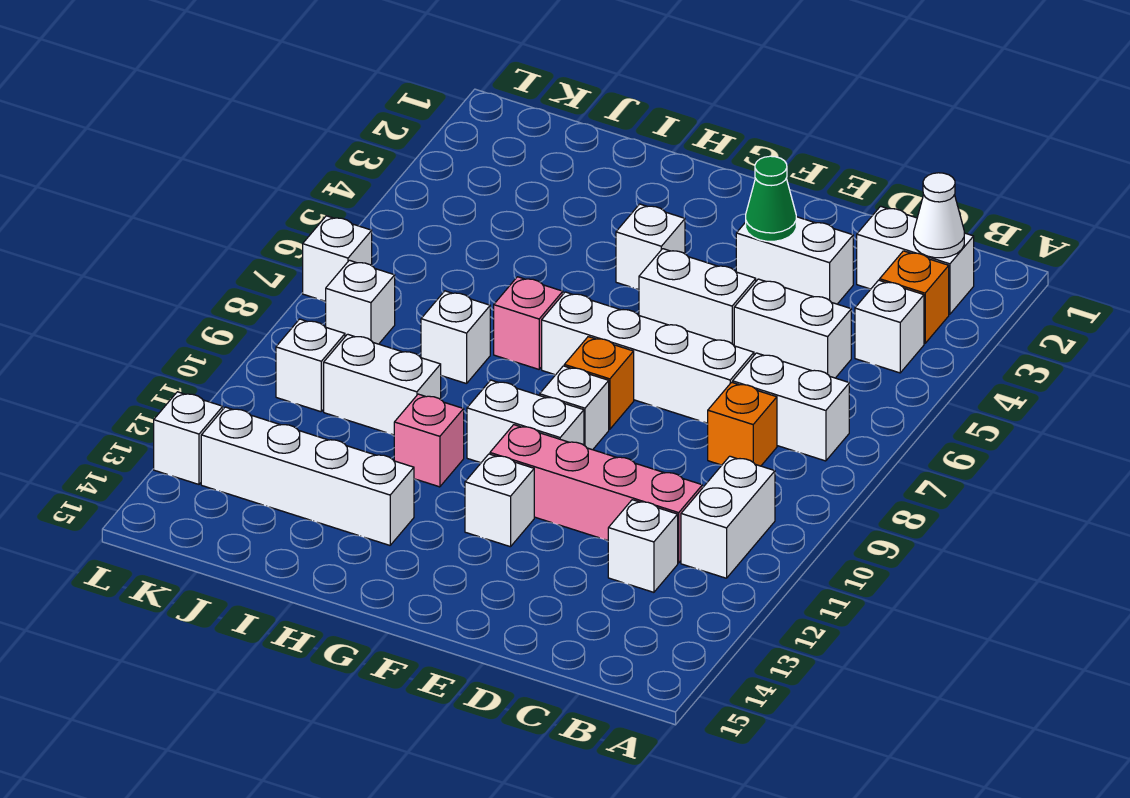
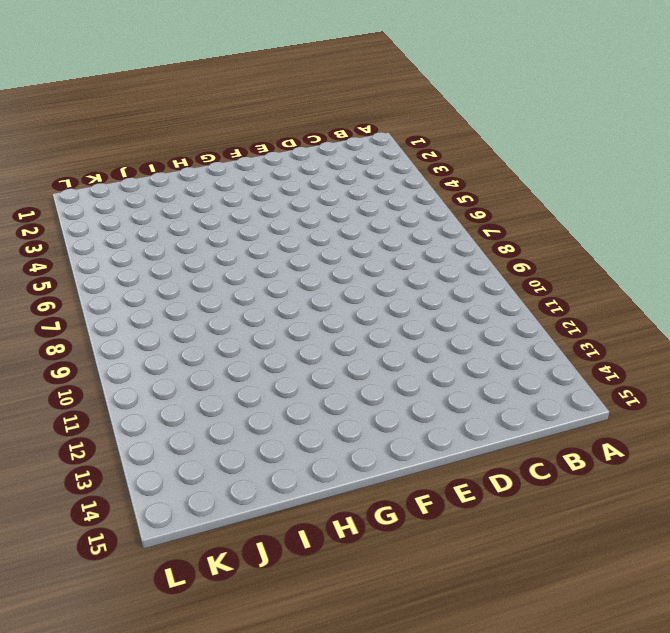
none -> white 1x2 brick [857,206,974,314]
none -> orange 1x1 brick [880,251,949,344]
none -> white 1x1 brick [855,280,924,373]

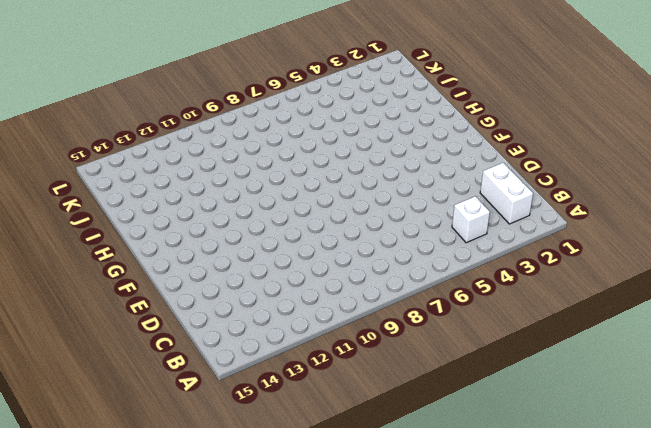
none -> orange 1x1 brick [880,251,949,344]
none -> white 1x2 brick [733,353,849,461]
none -> white 1x2 brick [681,456,775,578]

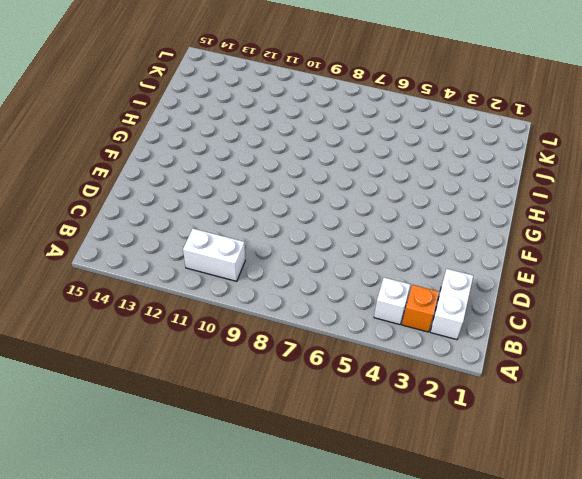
none -> white 1x2 brick [733,353,849,461]
none -> white 1x2 brick [734,279,851,378]
none -> orange 1x1 brick [708,382,777,466]

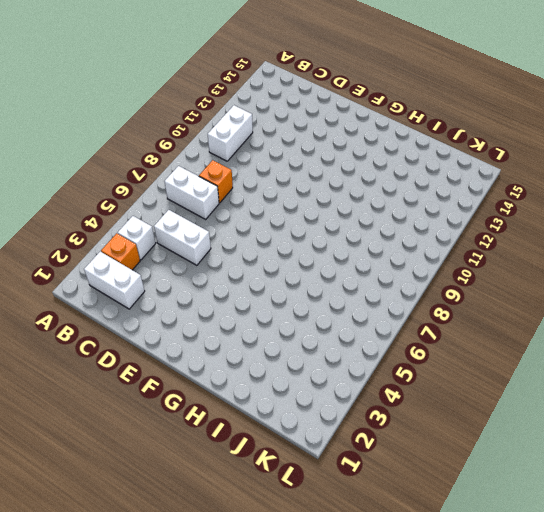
none -> pink 1x4 brick [490,425,702,563]
none -> white 1x1 brick [608,500,678,592]
none -> white 1x2 brick [736,217,853,304]

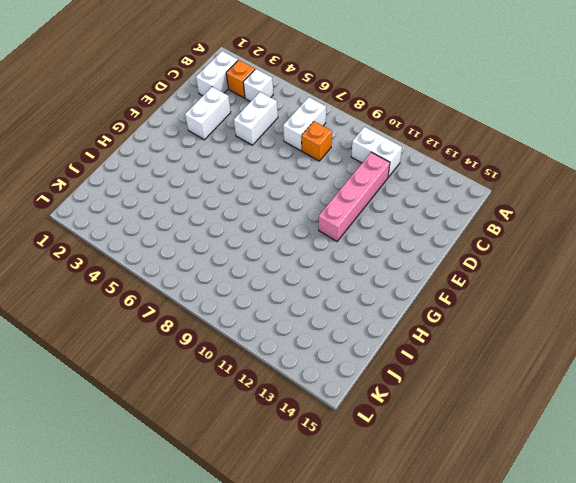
none -> white 1x1 brick [608,500,678,592]
none -> white 1x4 brick [542,292,754,423]
none -> white 1x2 brick [639,249,756,345]

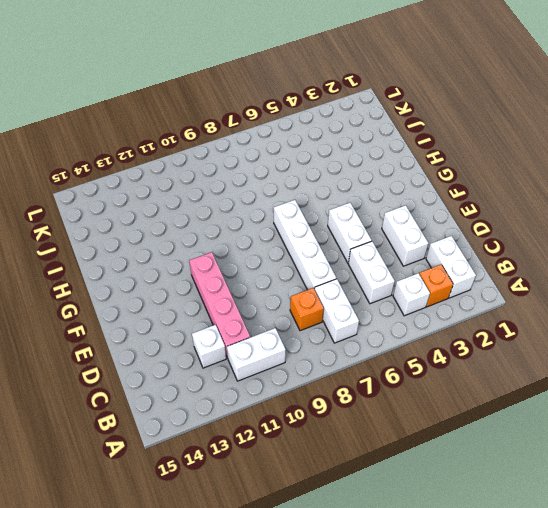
none -> orange 1x1 brick [564,337,634,429]
none -> white 1x1 brick [540,366,609,450]
none -> white 1x2 brick [467,380,584,463]

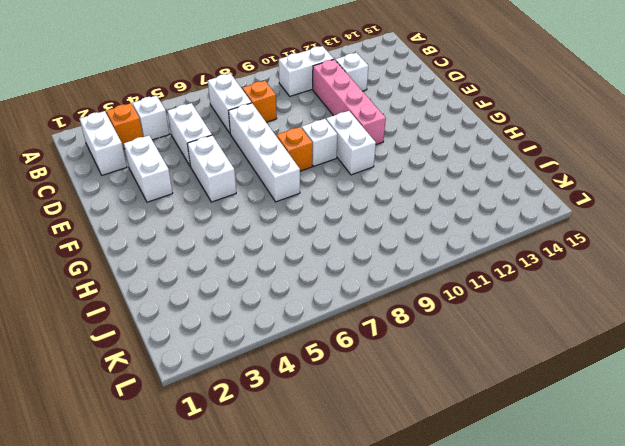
none -> white 1x1 brick [465,454,534,547]
none -> white 1x1 brick [616,204,685,290]
none -> pink 1x1 brick [494,277,563,369]

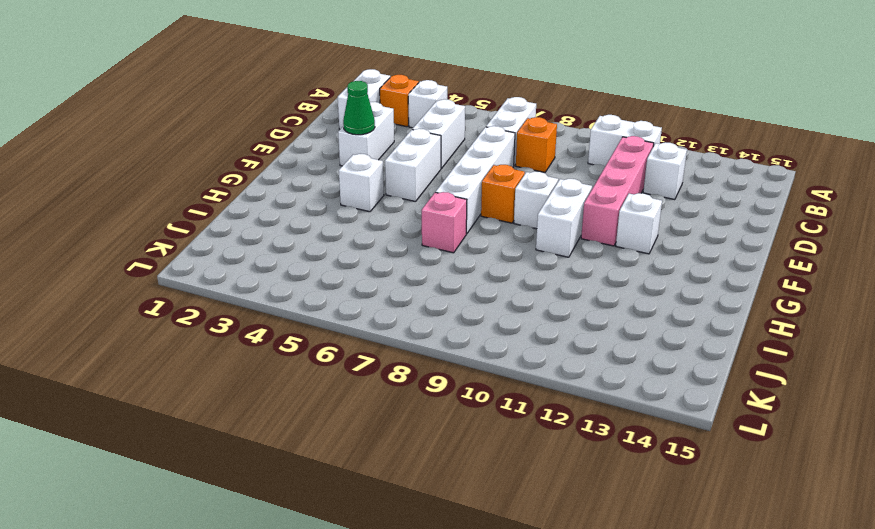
none -> pink 1x1 brick [394,394,464,487]
none -> white 1x4 brick [201,407,414,545]
none -> white 1x1 brick [421,291,490,384]

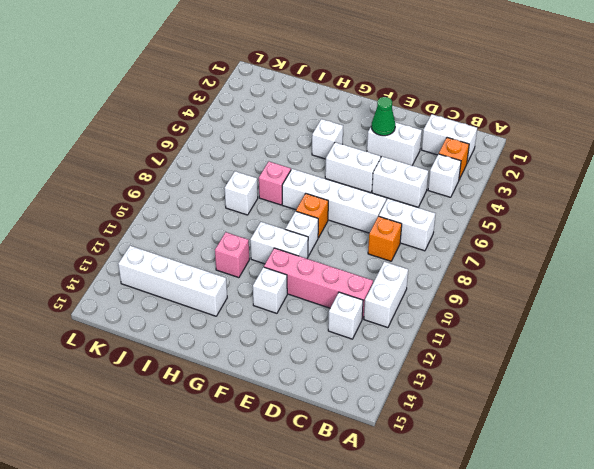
none -> white 1x2 brick [324,334,441,435]
none -> white 1x1 brick [326,260,395,344]
none -> white 1x1 brick [276,319,345,412]

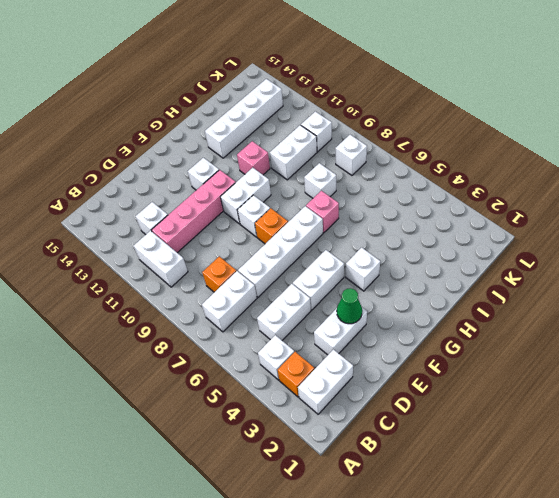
none -> white 1x1 brick [303,216,372,301]
none -> white 1x1 brick [154,392,223,484]
none -> white 1x1 cone [914,173,964,258]

